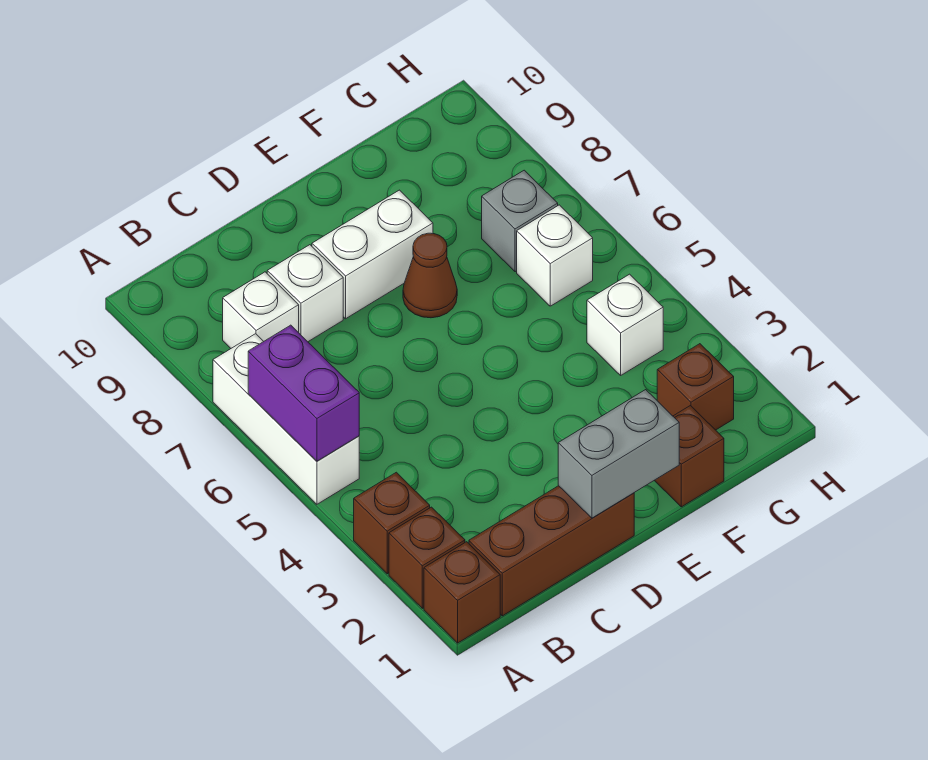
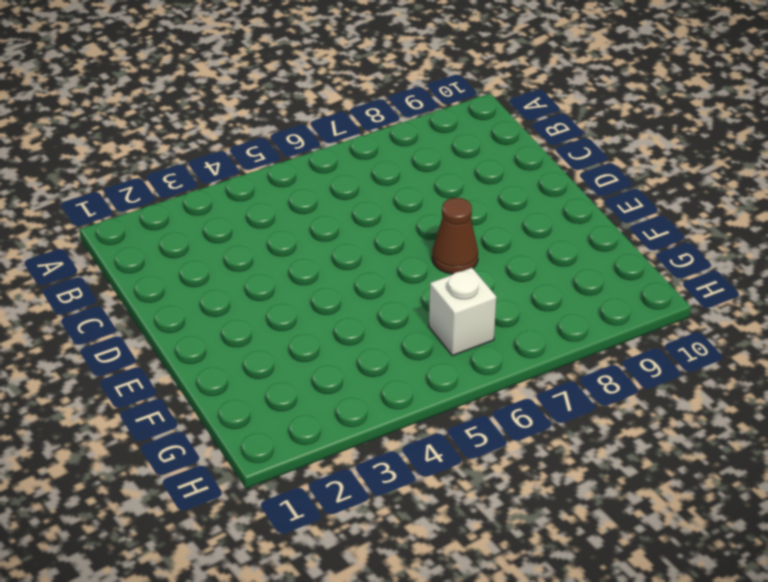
none -> brown 1x1 brick [424,542,500,643]
none -> brown 1x1 brick [389,507,465,608]
none -> brown 1x1 brick [354,472,430,574]

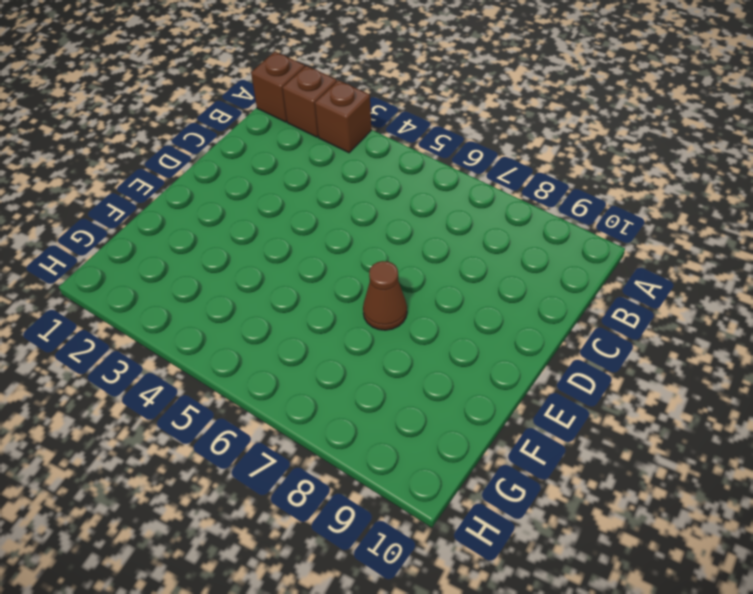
none -> white 1x3 brick [213,334,359,504]
none -> brown 1x3 brick [469,486,634,616]
none -> white 1x1 brick [223,272,299,348]

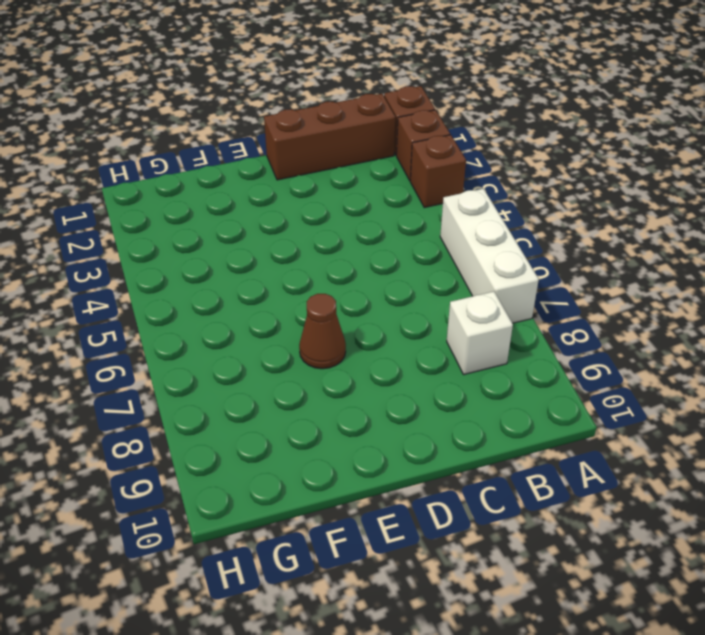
none -> white 1x1 brick [267,245,343,342]
none -> white 1x2 brick [312,190,433,319]
none -> brown 1x1 brick [654,406,724,507]

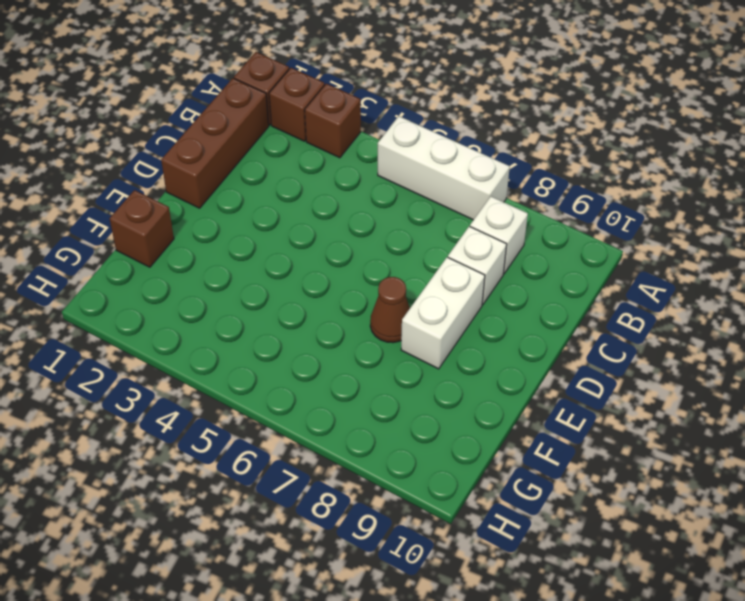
none -> brown 1x1 brick [657,344,734,430]
none -> white 1x1 brick [587,274,663,375]
none -> white 1x1 brick [517,205,593,306]

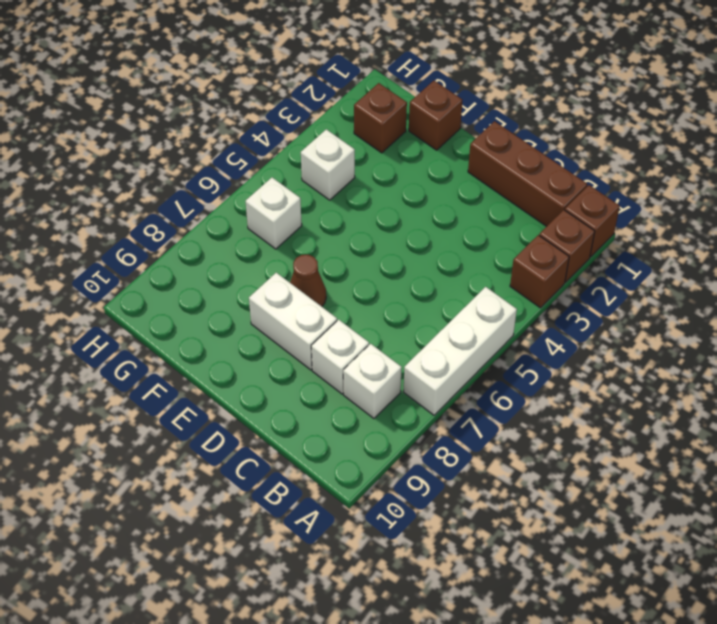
none -> grey 1x1 brick [482,170,558,272]
none -> purple 1x2 brick [248,325,359,461]
none -> grey 1x2 brick [558,390,679,518]

